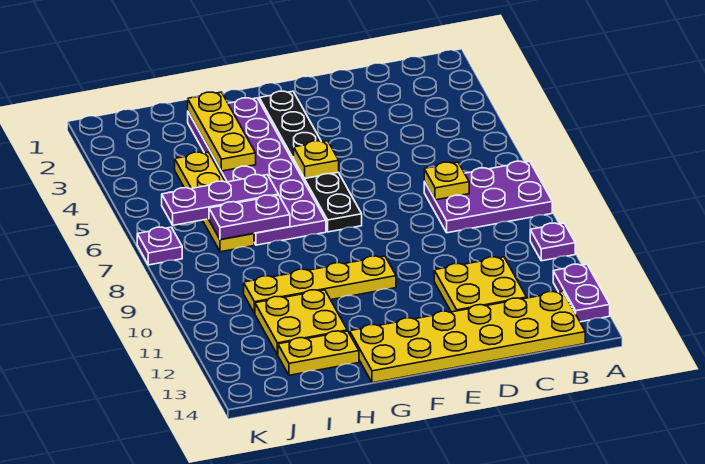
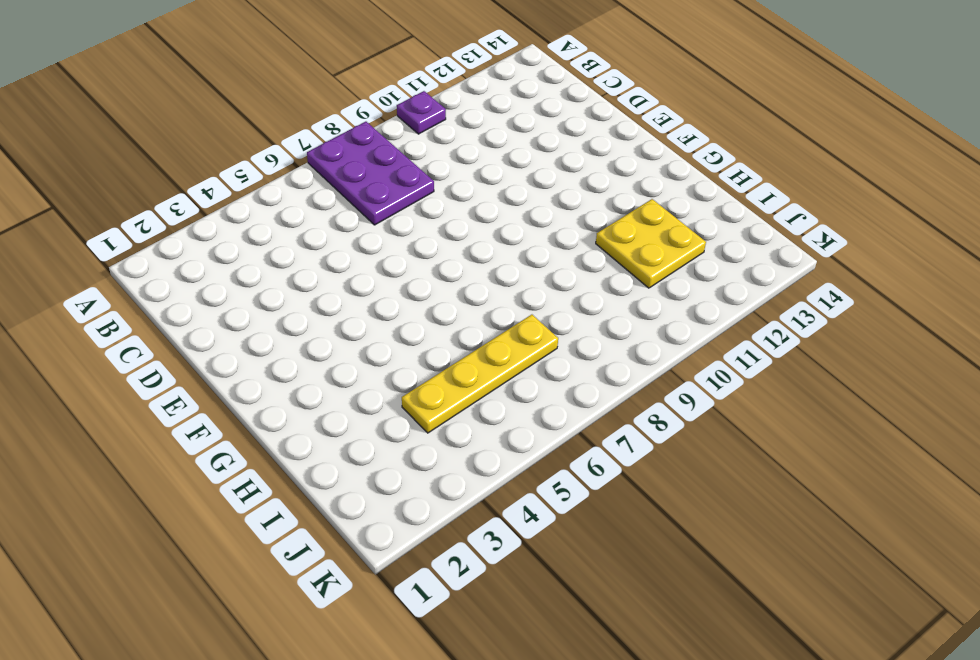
none -> purple 1x2 plate [553,264,610,322]
none -> yellow 2x6 plate [350,292,585,383]
none -> yellow 2x2 plate [434,257,527,312]

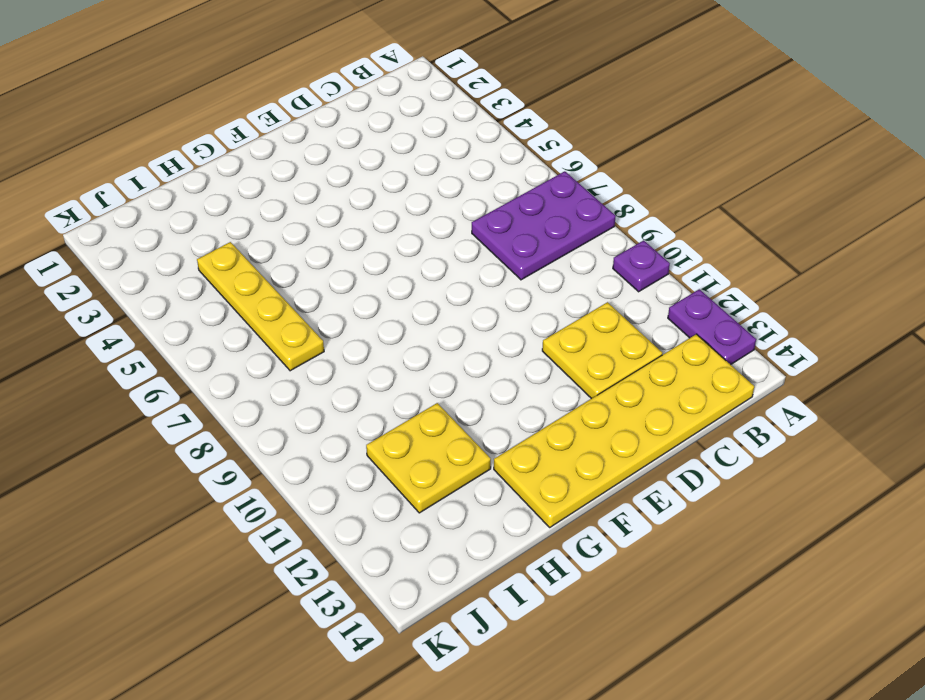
none -> black 1x6 plate [259,91,362,232]
none -> yellow 1x4 plate [244,256,396,313]
none -> purple 2x6 plate [188,98,326,245]

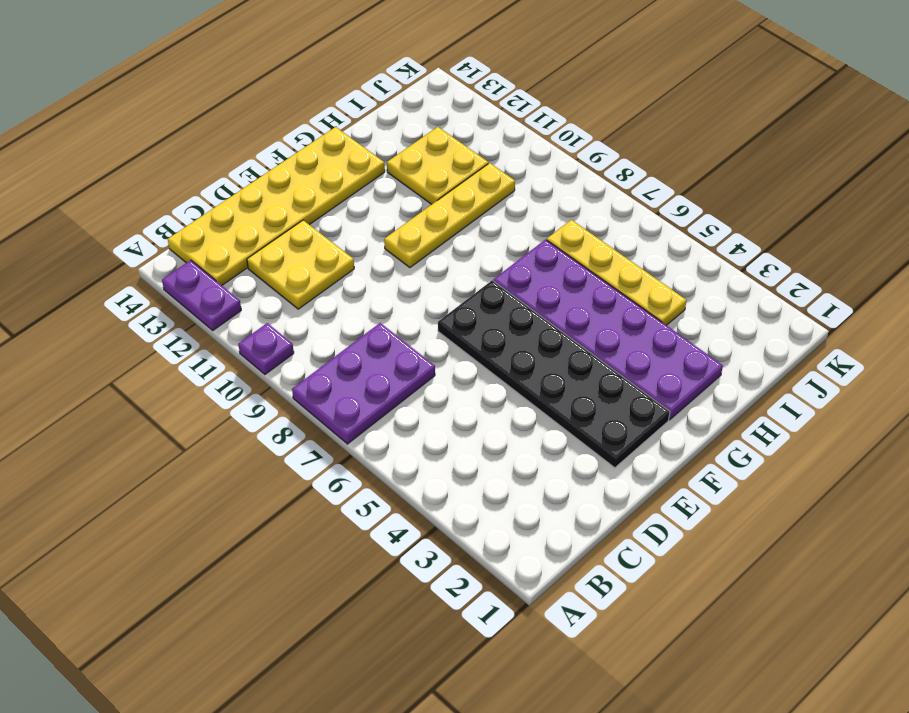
black 2x6 plate [438,280,670,468] -> black 1x6 plate [259,91,362,232]
none -> yellow 1x2 plate [278,331,359,375]
none -> purple 1x1 plate [137,227,182,265]
none -> yellow 1x1 plate [424,162,469,200]

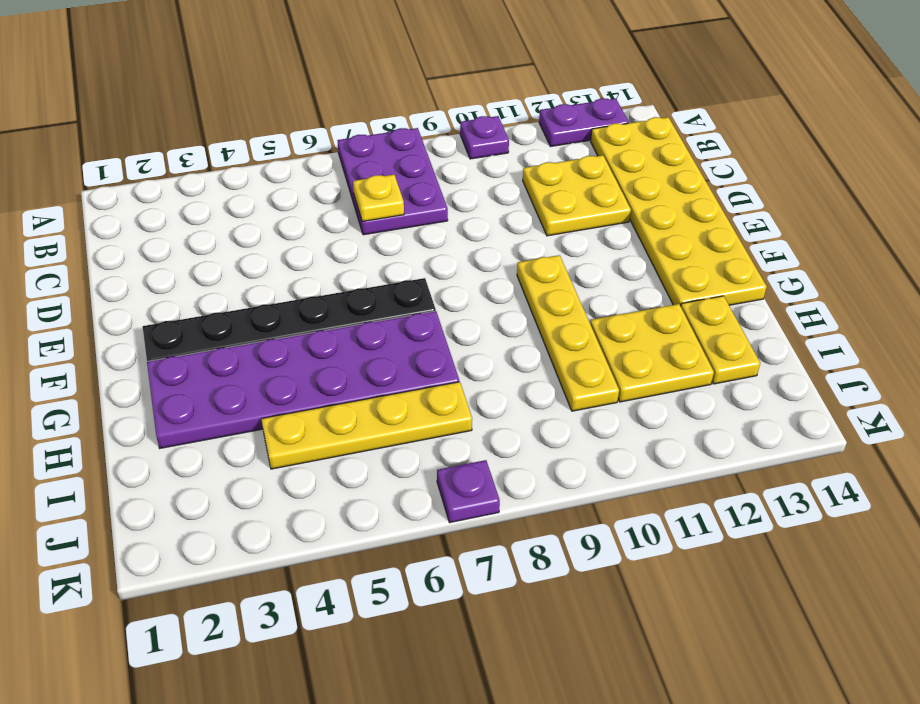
none -> yellow 1x1 plate [294,141,339,178]
none -> yellow 1x3 plate [188,92,256,171]
none -> purple 1x3 plate [162,175,279,225]

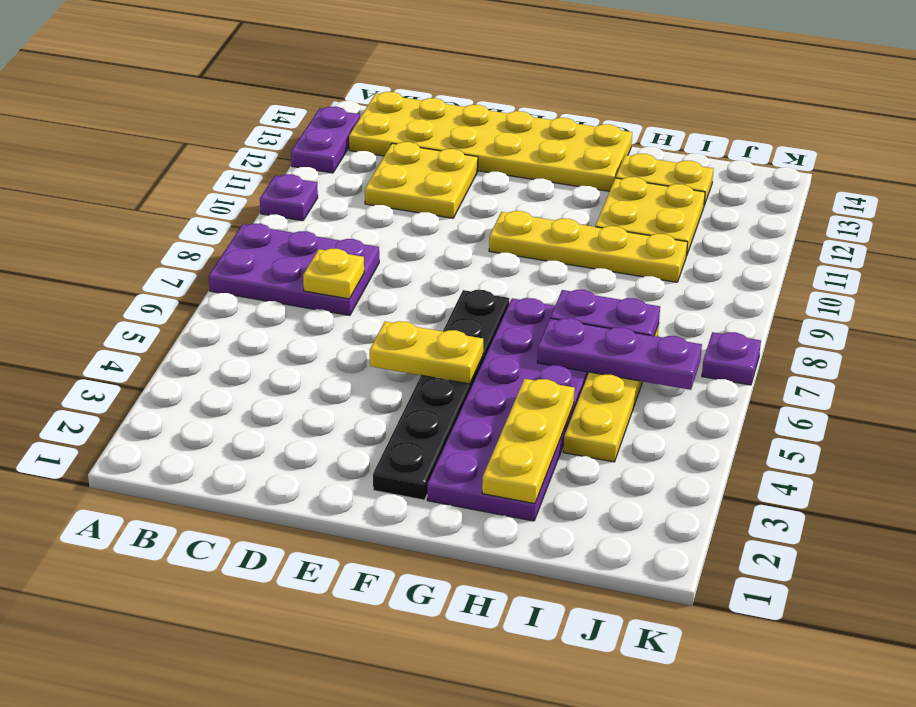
yellow 1x2 plate [370,321,483,384] -> yellow 1x1 plate [294,141,339,178]

